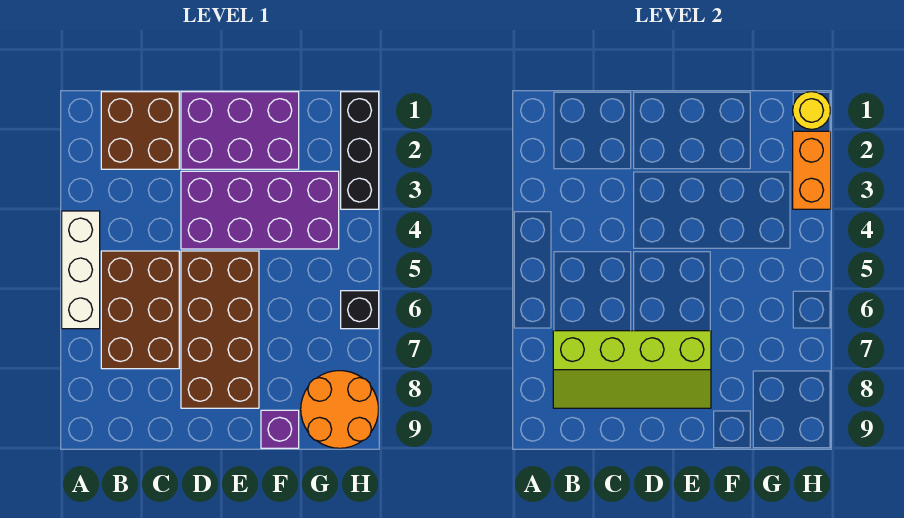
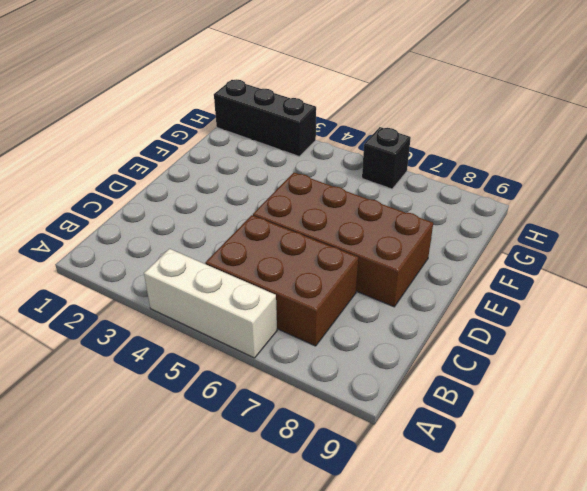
none -> brown 2x2 brick [101,92,179,169]
none -> purple 2x3 brick [181,92,299,169]
none -> purple 2x4 brick [181,171,339,249]

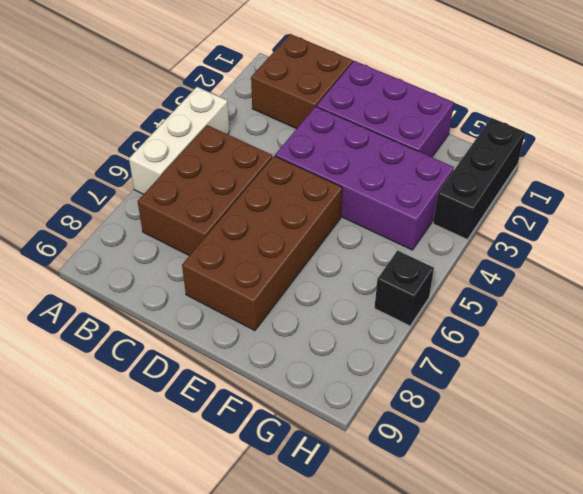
none -> purple 1x1 brick [261,410,299,448]
none -> orange 2x2 round brick [301,371,379,448]
none -> lime 2x4 slope [553,331,711,408]

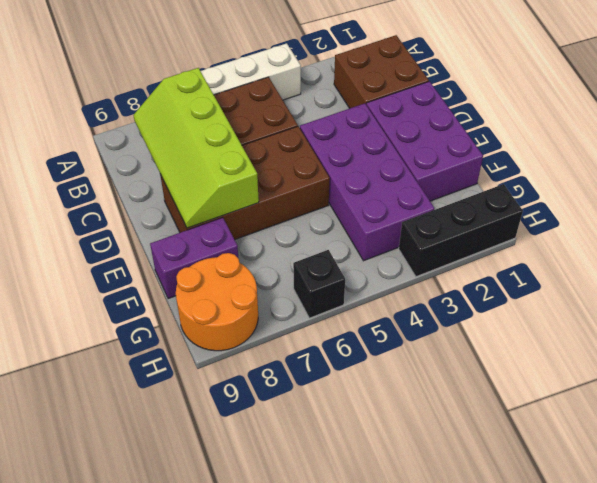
purple 1x2 brick [150,218,238,299] -> purple 1x1 brick [261,410,299,448]
none -> yellow 1x1 round brick [793,92,830,129]
none -> orange 1x2 brick [793,131,831,209]

